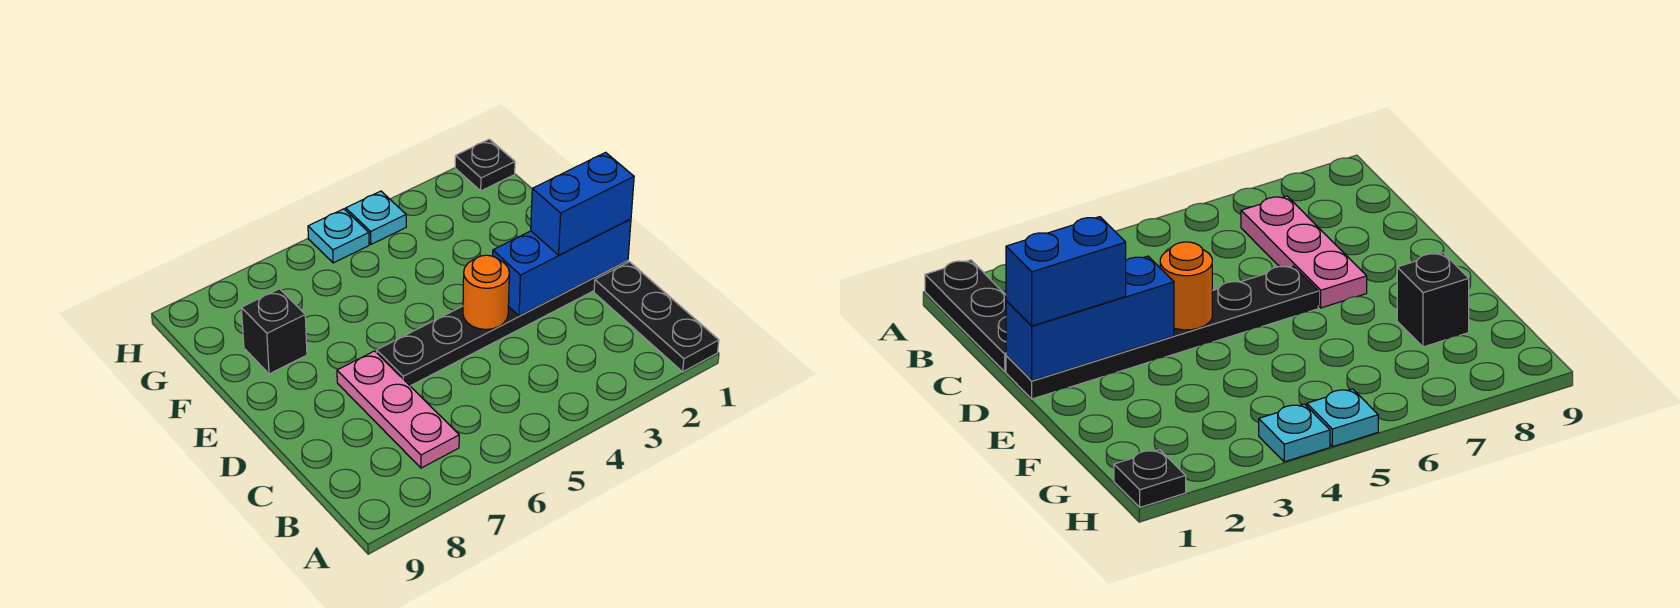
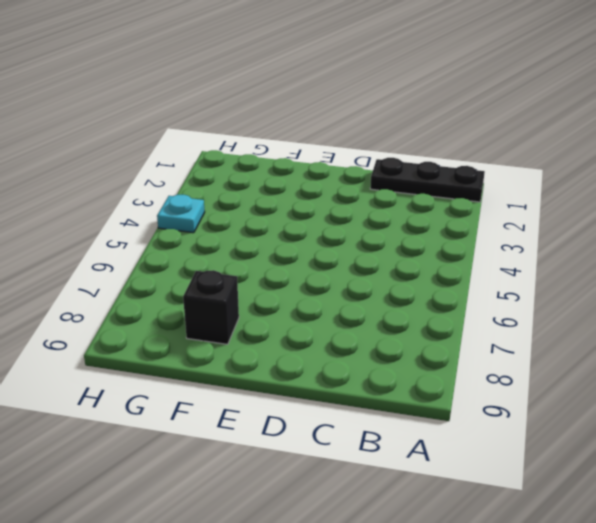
none -> pink 1x3 plate [337,351,459,468]
none -> black 1x6 plate [377,260,628,386]

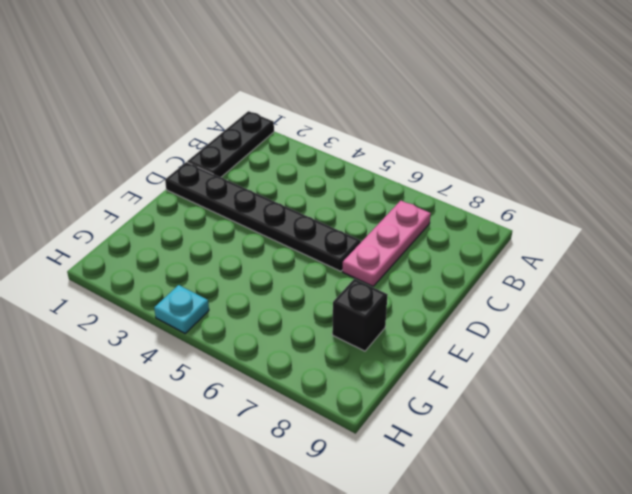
none -> black 1x1 plate [455,139,515,191]
none -> cyan 1x1 plate [308,209,369,263]

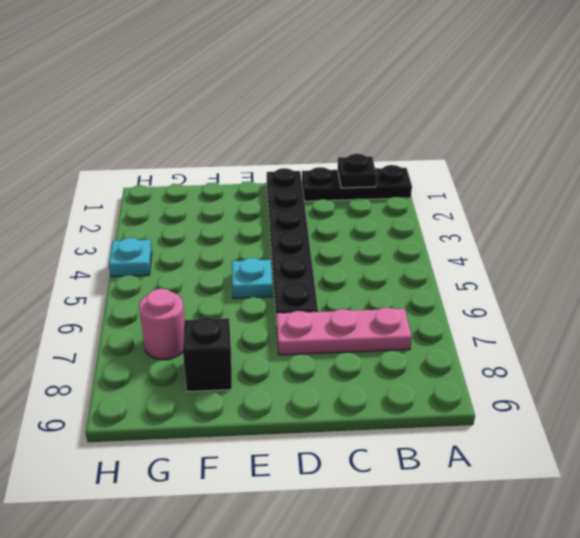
black 1x1 plate [338,154,377,188] -> black 1x1 plate moved to [455,139,515,191]
cyan 1x1 plate [232,258,273,298] -> cyan 1x1 plate moved to [308,209,369,263]
pink 1x1 round brick [139,289,185,360] -> none
none -> blue 1x3 brick [493,219,631,316]
none -> orange 1x1 round brick [463,255,509,329]

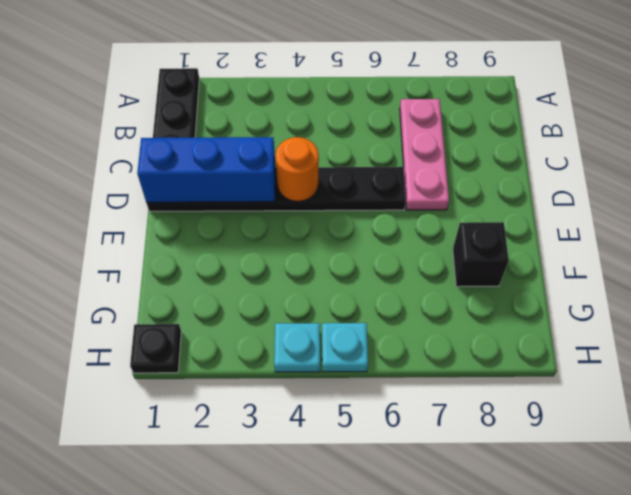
none -> blue 1x2 brick [531,152,634,255]

